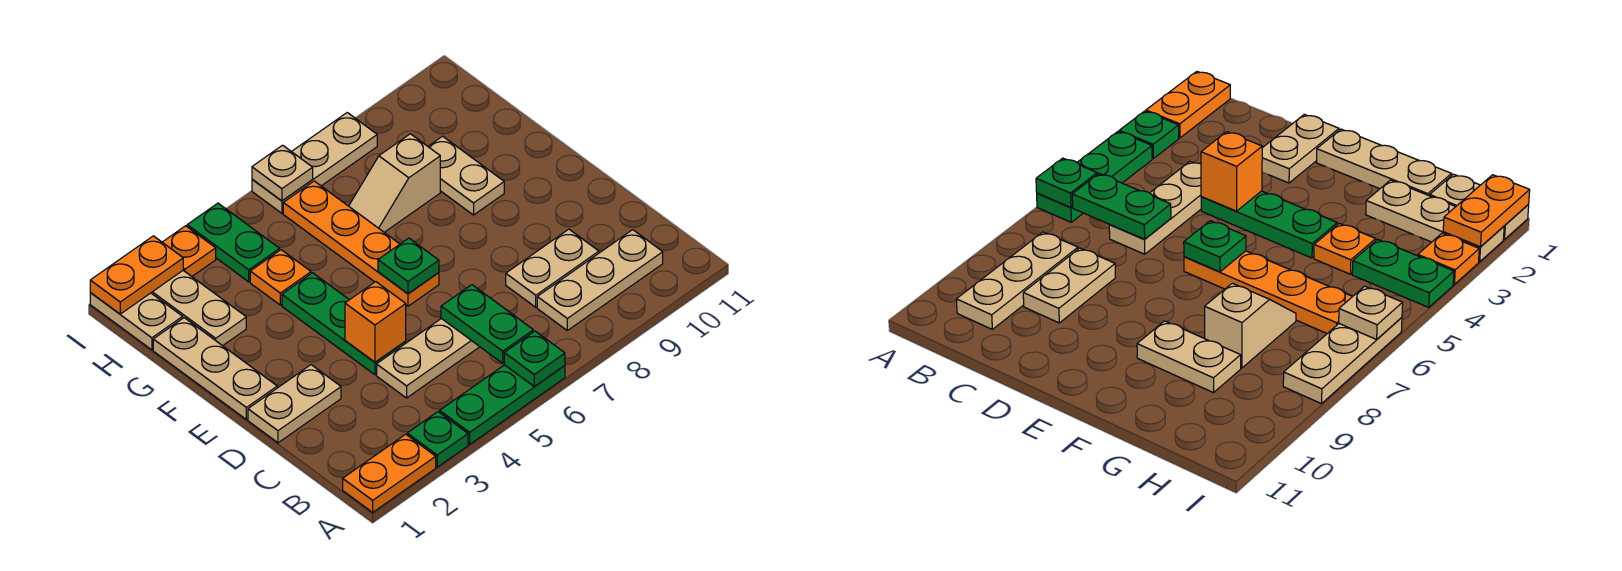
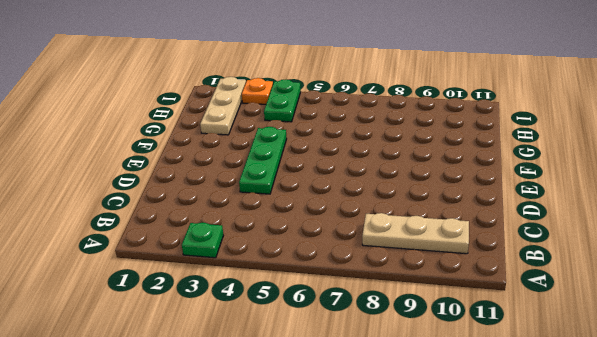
none -> orange 1x2 plate [343,434,436,512]
none -> green 1x3 plate [440,365,565,444]
none -> tan 1x3 plate [377,318,480,398]

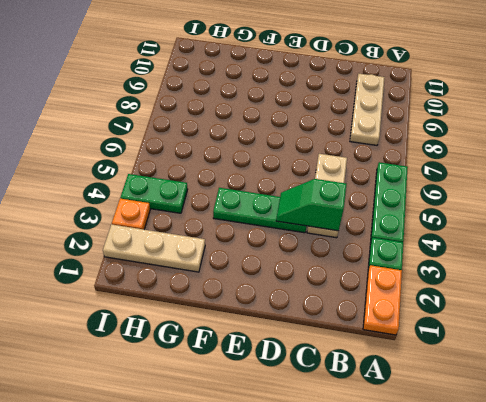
green 1x2 slope [276,179,346,231] -> orange 1x1 brick [345,282,406,362]
none -> tan 1x2 plate [506,229,599,307]
none -> tan 1x2 plate [248,365,341,443]
none -> tan 1x3 plate [153,318,277,420]

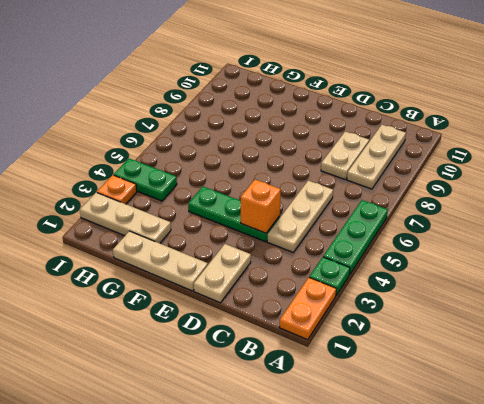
none -> orange 1x4 plate [283,181,439,306]
none -> tan 1x2 plate [428,136,504,215]
none -> orange 1x1 plate [250,250,311,305]

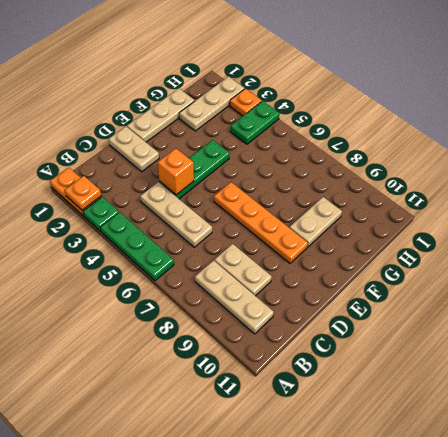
orange 1x1 plate [65,176,101,210] -> orange 1x1 plate moved to [250,250,311,305]
orange 1x4 plate [214,182,308,263] -> orange 1x4 plate turned to [283,181,439,306]
none -> tan 1x2 slope [349,134,440,232]
none -> tan 1x2 plate [90,293,183,350]
none -> tan 1x3 plate [252,113,377,213]

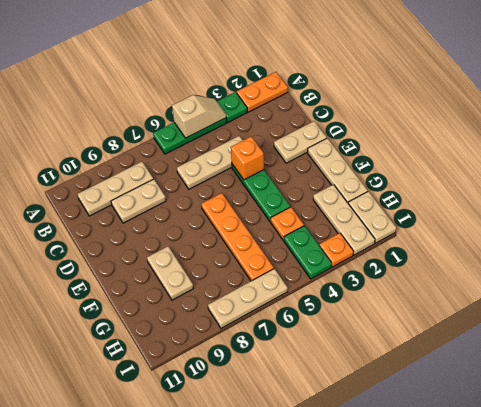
tan 1x2 slope [172,95,226,138] -> tan 1x2 slope moved to [349,134,440,232]
none -> green 1x1 plate [504,331,565,387]
none -> green 1x2 plate [441,285,533,363]
none -> green 1x1 plate [378,238,439,294]

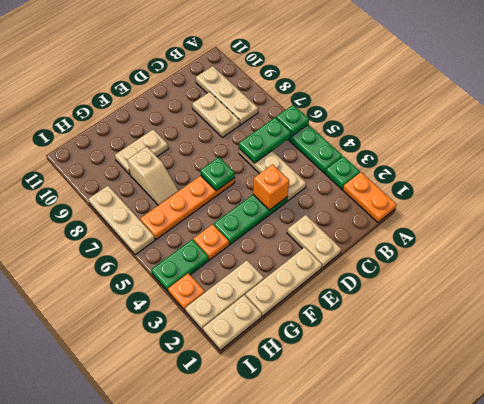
none -> orange 1x2 plate [90,236,183,314]
none -> tan 1x1 plate [252,145,313,201]

